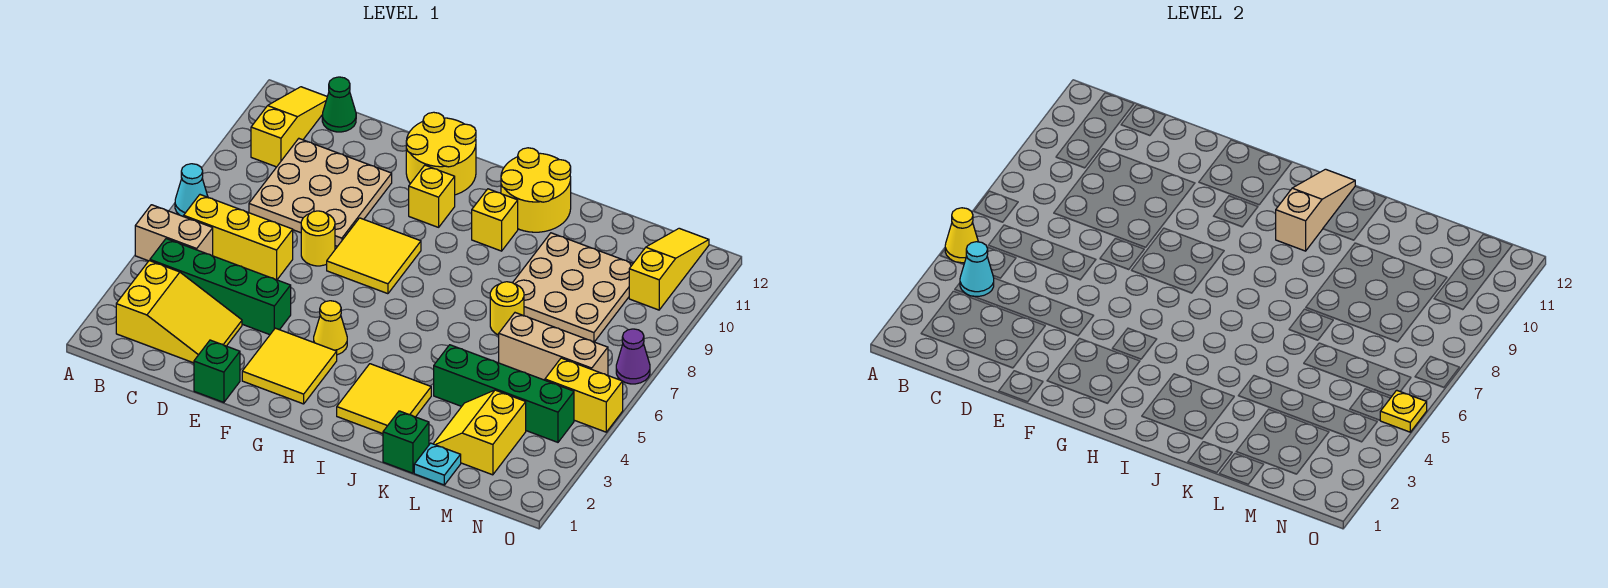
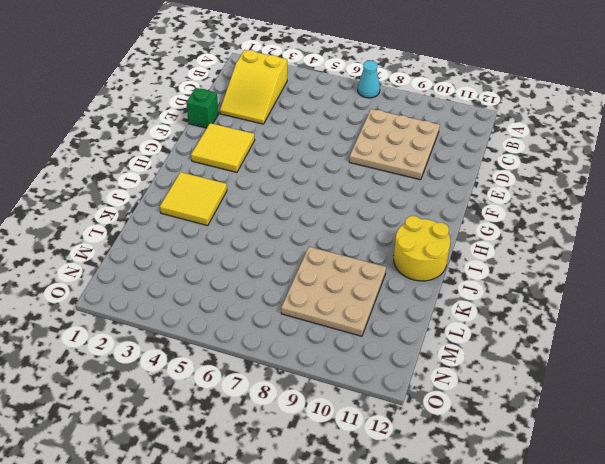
none -> tan 1x2 brick [135,205,213,261]
none -> green 1x4 brick [150,239,291,335]
none -> yellow 1x3 brick [184,195,293,280]
none -> yellow 1x3 slope [251,87,327,167]

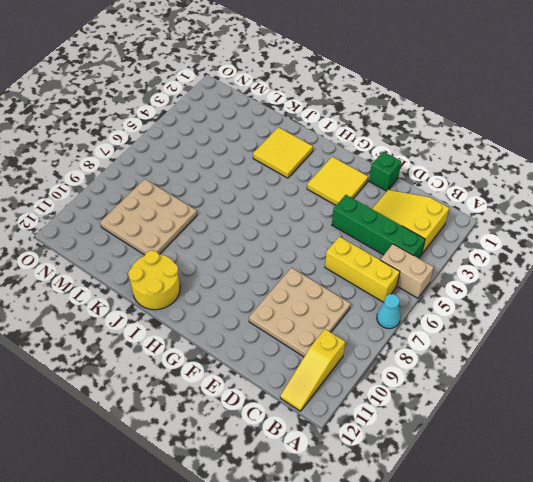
none -> green 1x1 cone [322,77,356,132]
none -> yellow 1x1 round brick [301,211,335,266]
none -> yellow 2x2 tile [327,218,421,294]
none -> yellow 2x2 round brick [406,112,476,195]

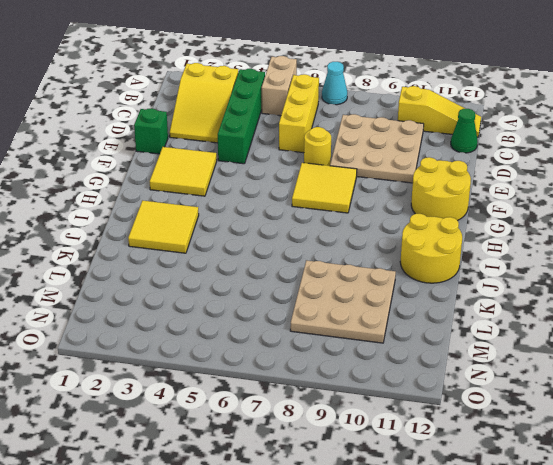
none -> yellow 1x1 cone [314,301,347,355]
none -> yellow 1x1 brick [409,165,455,227]
none -> yellow 1x1 brick [472,189,518,251]
none -> green 1x1 brick [383,411,429,473]

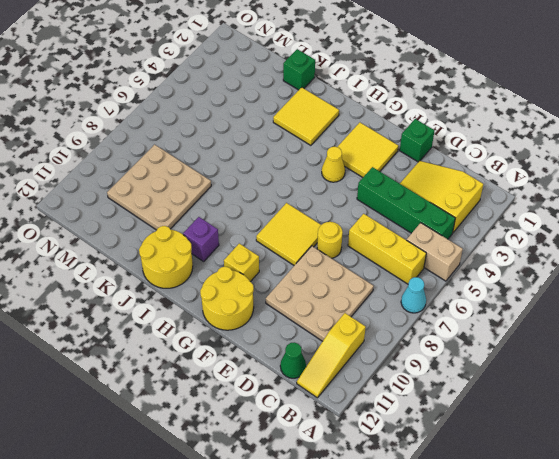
purple 1x1 brick [183,217,219,261] -> yellow 1x1 brick [472,189,518,251]
none -> green 1x4 brick [434,345,574,442]
none -> yellow 1x1 round brick [490,282,524,335]
none -> cyan 1x1 plate [414,443,461,485]
none -> yellow 2x2 slope [433,390,526,475]

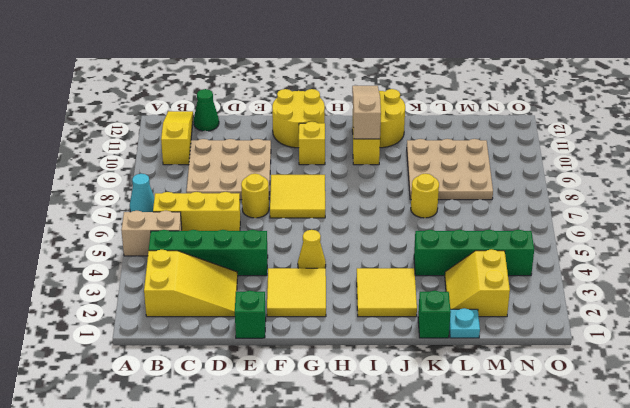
none -> tan 1x3 brick [499,313,608,380]
none -> yellow 1x2 brick [545,358,623,432]
none -> yellow 1x3 slope [629,228,709,310]
none -> purple 1x1 cone [616,329,650,384]

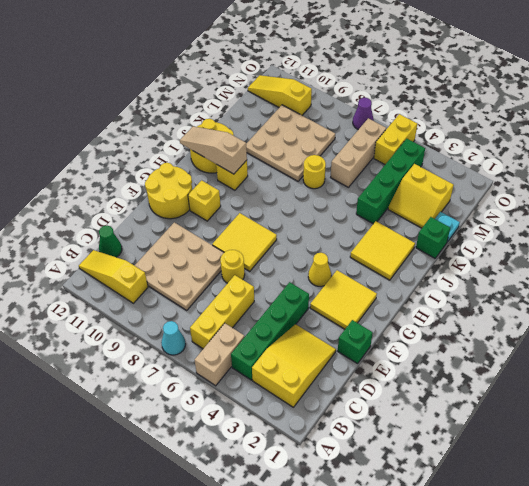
none -> yellow 1x1 cone [945,208,978,263]
none -> cyan 1x1 cone [960,242,994,296]
none -> yellow 1x1 plate [1380,390,1427,432]

